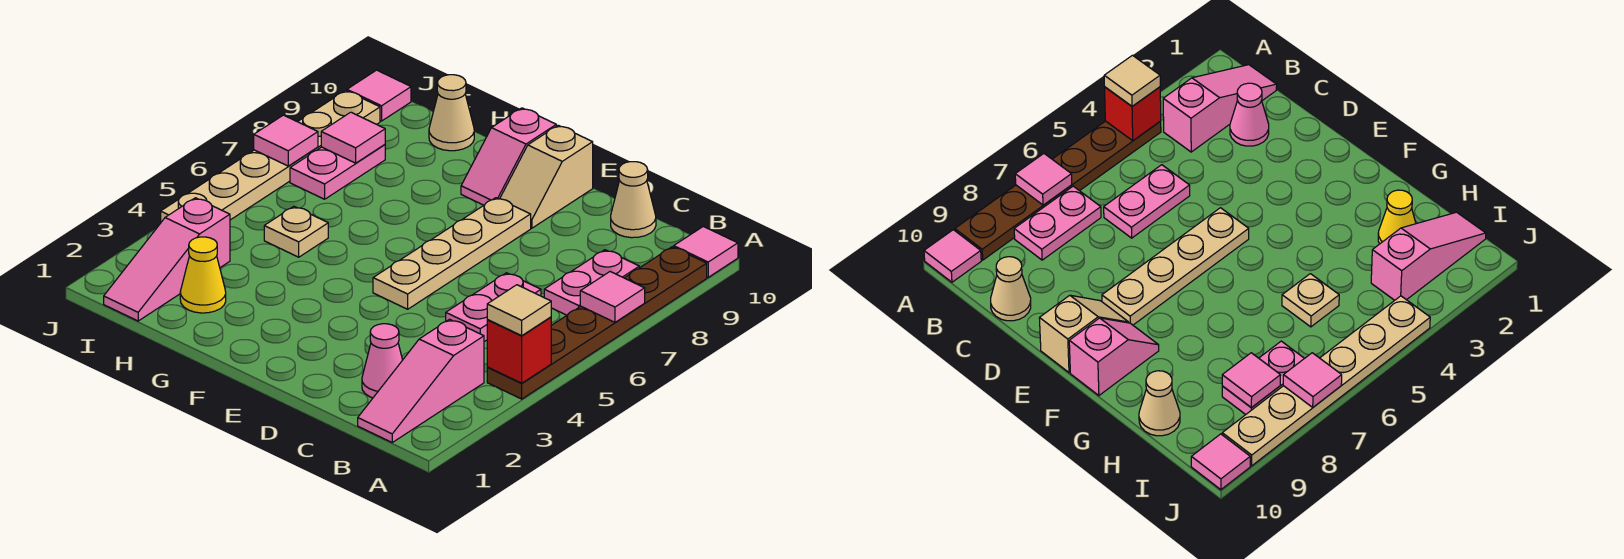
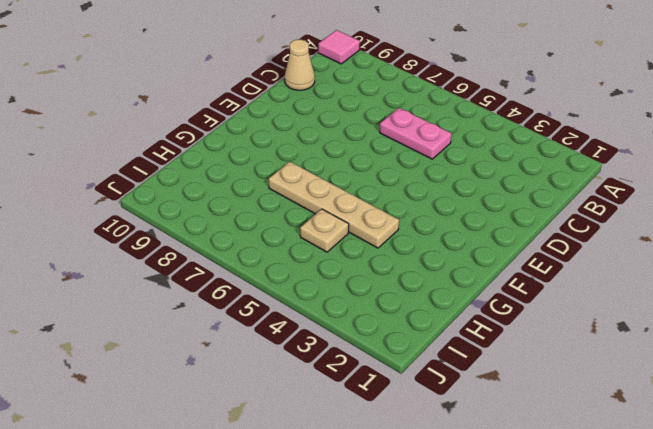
tan 1x4 plate [269,162,399,248] -> tan 1x4 plate moved to [373,198,531,309]
none -> brown 1x6 plate [487,247,707,399]
none -> pink 1x3 slope [358,319,484,442]
none -> pink 1x2 plate [544,250,639,315]

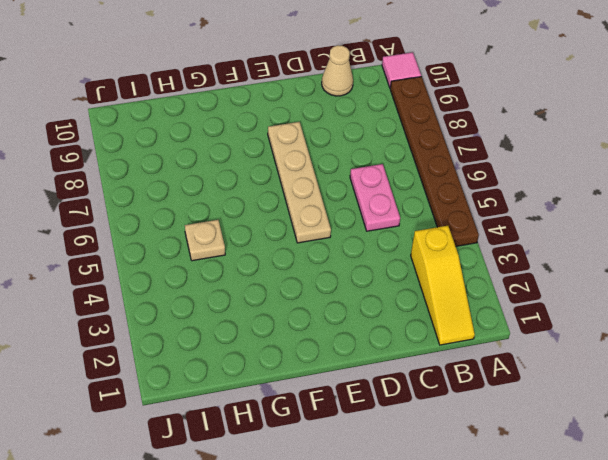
yellow 1x3 slope [411,226,475,345] -> pink 1x3 slope [358,319,484,442]
none -> pink 1x2 plate [544,250,639,315]
none -> pink 1x1 cone [362,324,402,398]
none -> tan 1x2 slope [500,125,593,228]

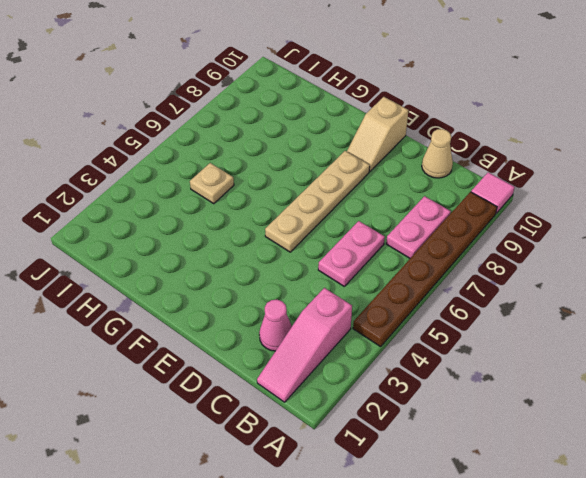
none -> pink 1x2 slope [461,108,556,205]
none -> yellow 1x1 cone [180,237,226,313]
none -> tan 1x1 cone [429,75,474,151]

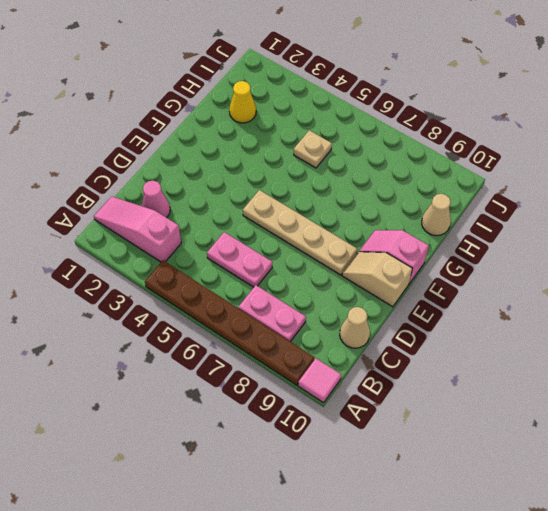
none -> pink 1x3 slope [104,198,230,321]
none -> pink 1x2 plate [290,145,385,199]
none -> tan 1x6 plate [161,90,380,222]

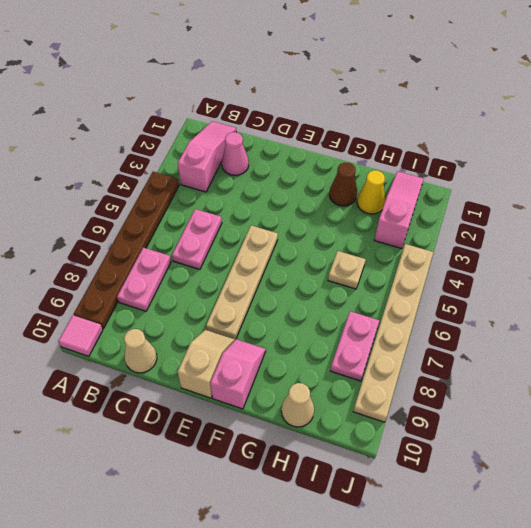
brown 1x1 cone [329,163,357,206] -> none
none -> pink 1x1 tile [347,70,411,121]
none -> red 1x1 brick [487,317,551,383]
none -> pink 1x1 tile [580,272,645,322]

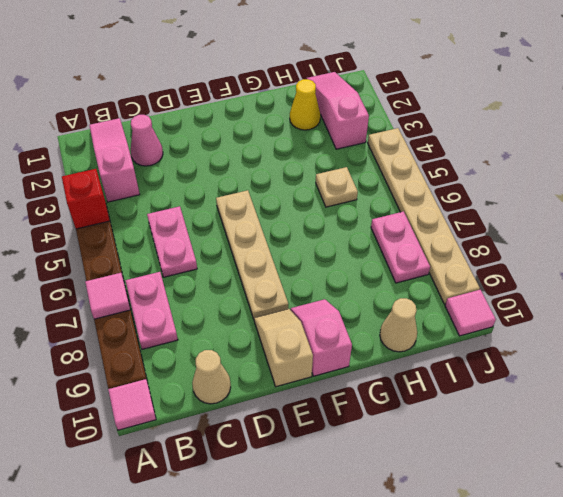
none -> pink 1x1 tile [321,112,385,163]
none -> pink 1x1 tile [254,115,318,166]
none -> tan 1x1 tile [487,285,551,336]

